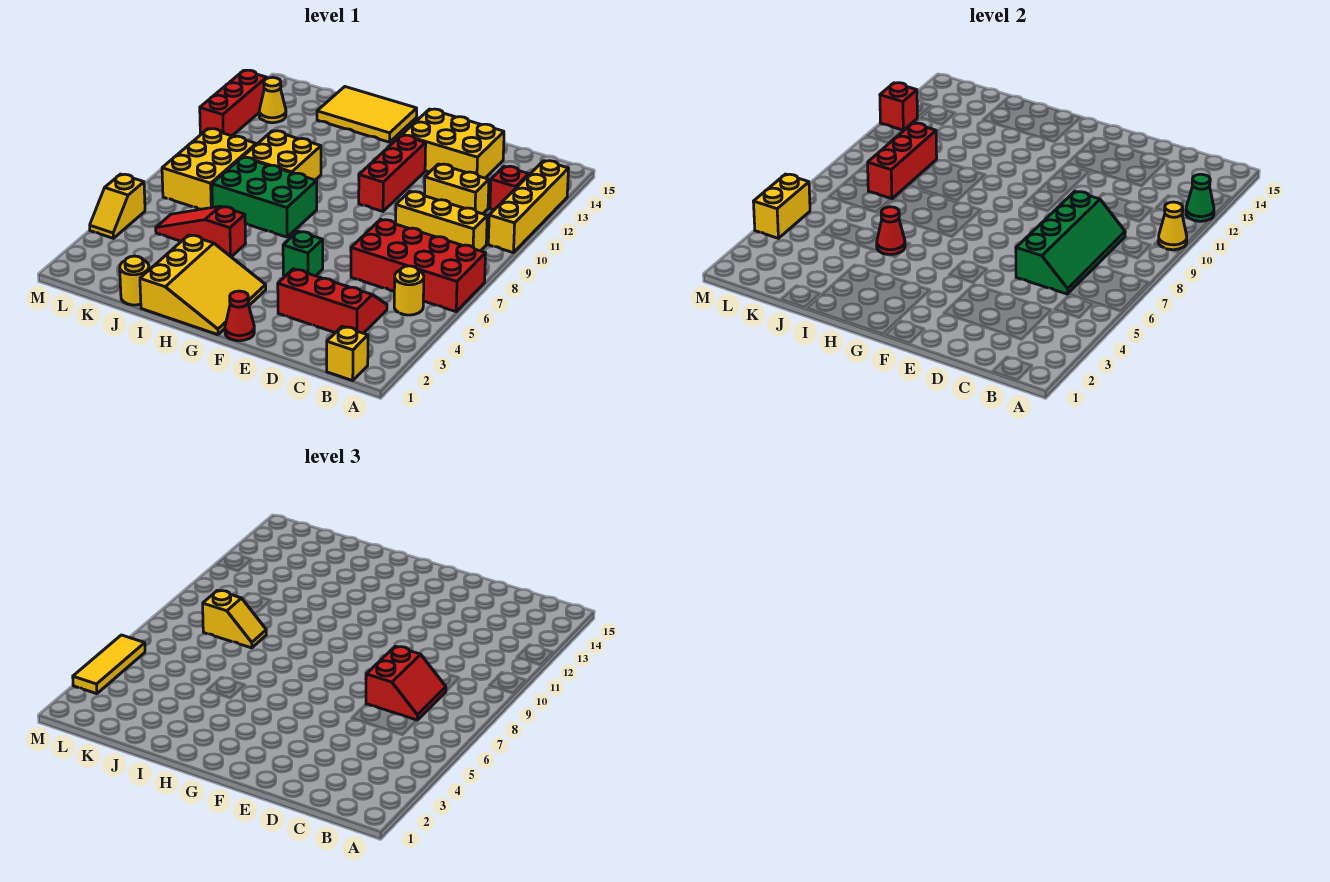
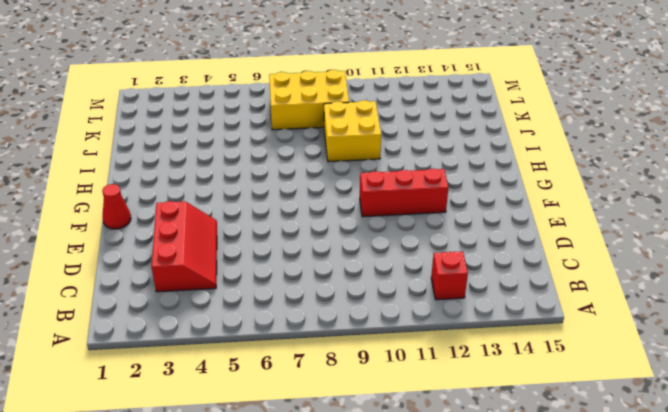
none -> red 2x4 brick [351,219,485,312]
none -> yellow 1x4 brick [488,161,569,253]
none -> yellow 1x1 brick [327,326,368,381]
none -> yellow 1x1 round brick [394,266,424,315]

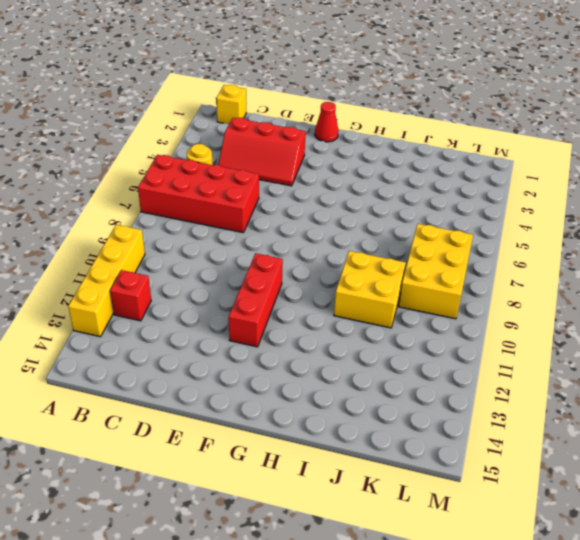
none -> yellow 1x3 brick [396,192,487,251]
none -> yellow 1x2 brick [424,164,489,214]
none -> yellow 2x3 brick [402,109,504,178]
none -> green 1x1 brick [283,231,323,276]

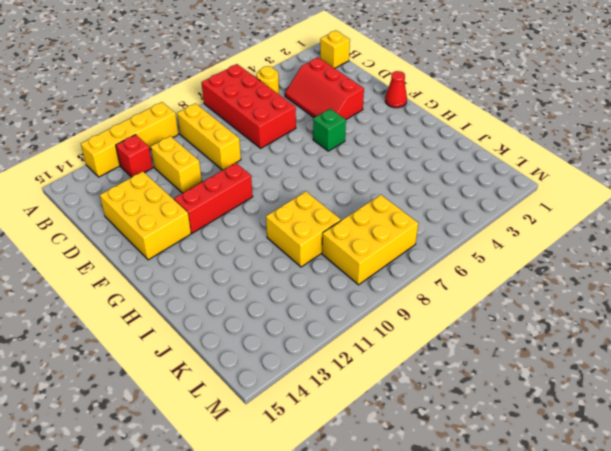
none -> yellow 3x3 slope [140,235,266,335]
none -> green 2x3 brick [212,157,317,237]
none -> yellow 2x3 tile [317,87,417,142]
none -> red 1x3 slope [156,206,246,257]

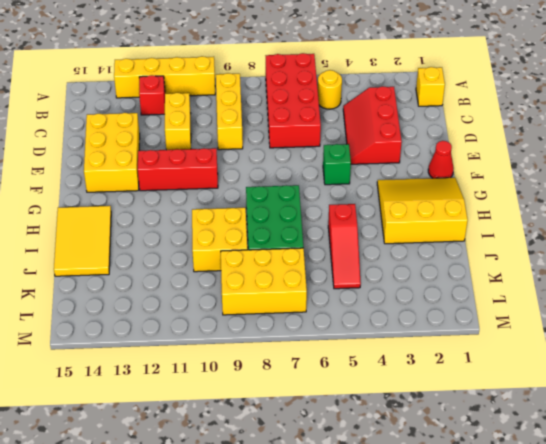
none -> yellow 1x1 round brick [120,256,149,305]
none -> yellow 1x1 cone [259,77,286,123]
none -> yellow 1x2 slope [90,174,145,238]
none -> red 1x3 brick [200,70,267,136]

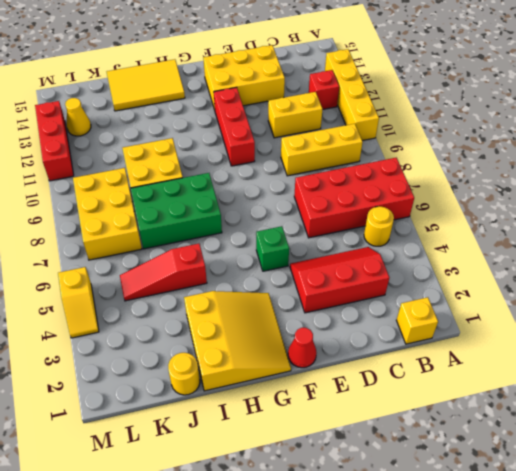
none -> yellow 1x1 cone [1158,202,1187,250]
none -> green 1x1 cone [1186,174,1214,221]
none -> green 2x4 slope [1016,192,1125,294]
none -> red 1x1 cone [877,207,905,254]

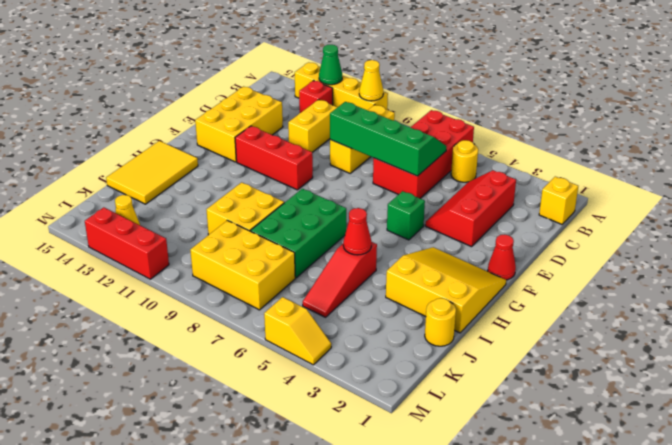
none -> red 1x3 brick [868,123,937,199]
none -> yellow 1x2 brick [753,174,810,238]
none -> red 1x1 brick [880,83,917,130]
none -> red 2x2 slope [366,646,446,720]

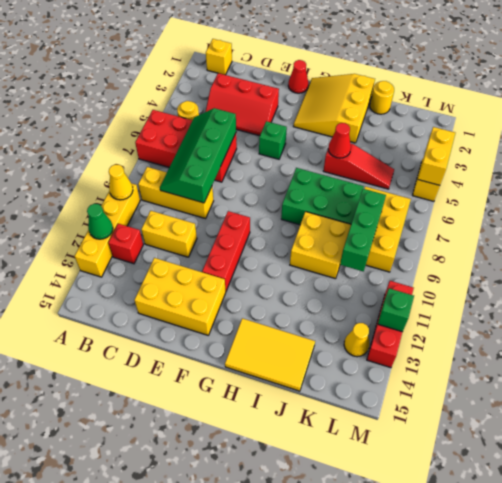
green 1x3 brick [340,189,386,271] -> red 1x3 brick [868,123,937,199]
green 1x1 brick [378,288,414,332] -> red 1x1 brick [880,83,917,130]
none -> red 2x2 slope [366,646,446,720]
none -> yellow 1x2 slope [203,591,266,648]
none -> yellow 1x3 tile [73,635,145,694]

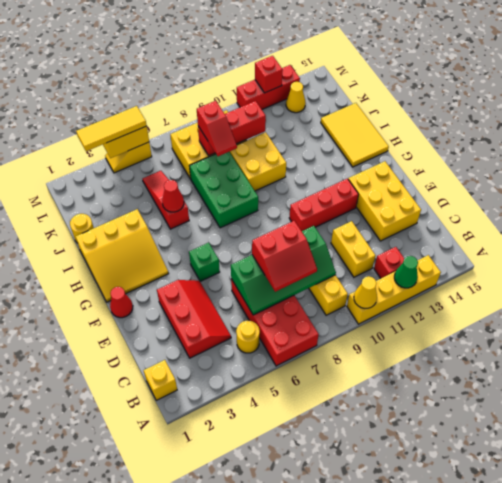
red 1x2 slope [197,101,237,156] -> yellow 1x2 slope [203,591,266,648]

